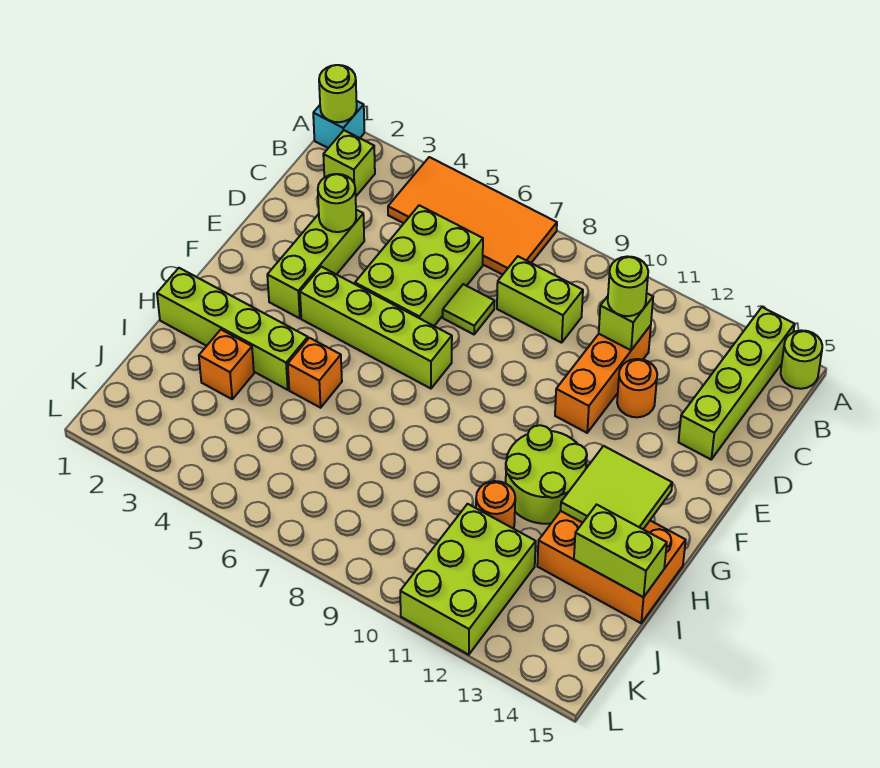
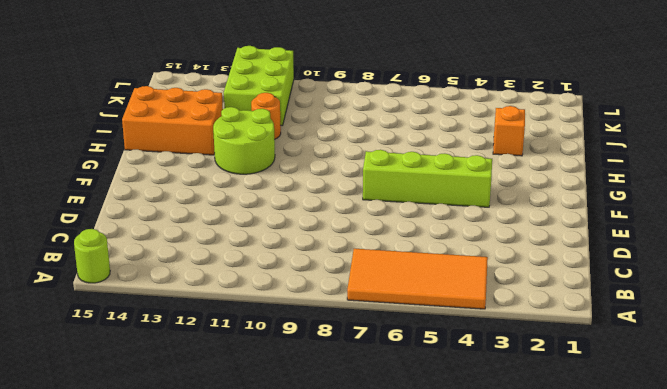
none -> cyan 1x1 brick [313,101,364,148]
none -> lime 1x4 brick [679,307,795,459]
none -> lime 1x1 brick [323,130,375,196]

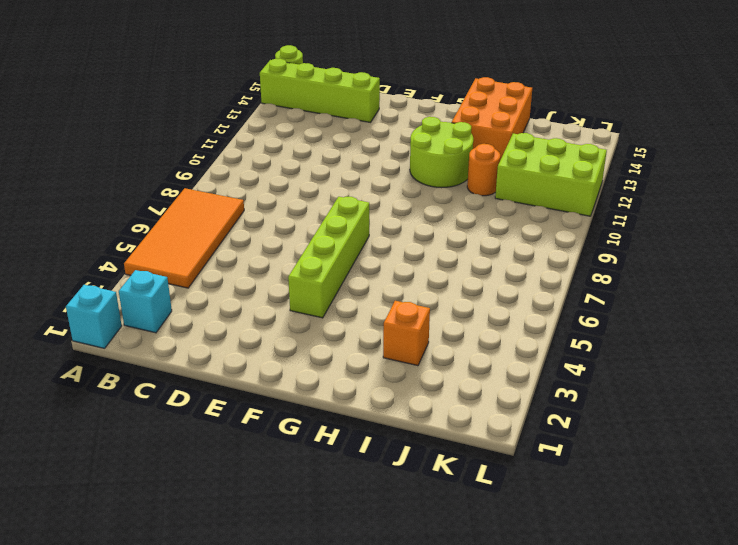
cyan 1x1 brick [119,270,172,333] -> lime 1x1 brick [323,130,375,196]
none -> lime 2x3 brick [355,205,483,326]
none -> lime 1x2 brick [497,256,583,343]
none -> orange 1x3 brick [555,325,651,433]

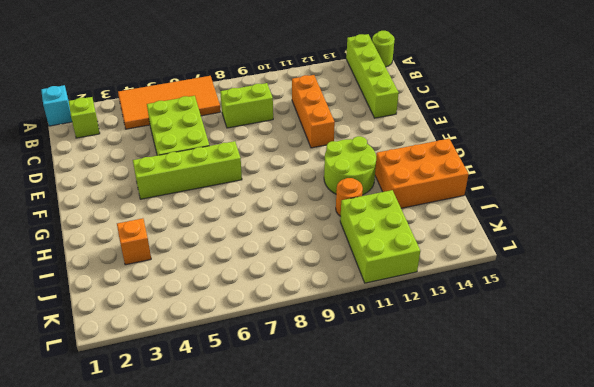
none -> lime 1x3 brick [267,210,364,318]
none -> lime 1x1 tile [443,284,495,334]
none -> orange 1x1 round brick [617,359,657,417]

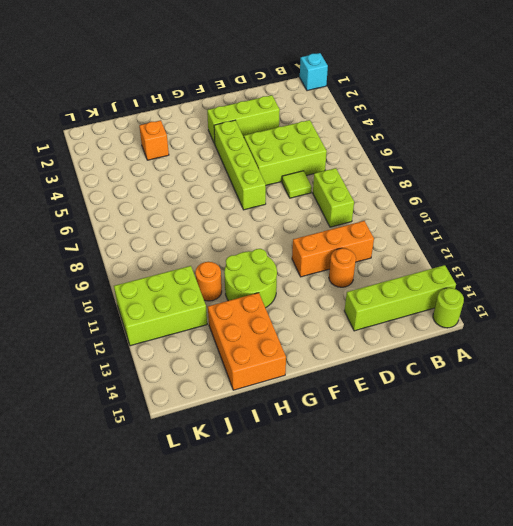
none -> orange 2x4 tile [388,157,557,275]
none -> lime 1x1 brick [323,130,375,196]
none -> lime 1x4 brick [157,268,308,390]

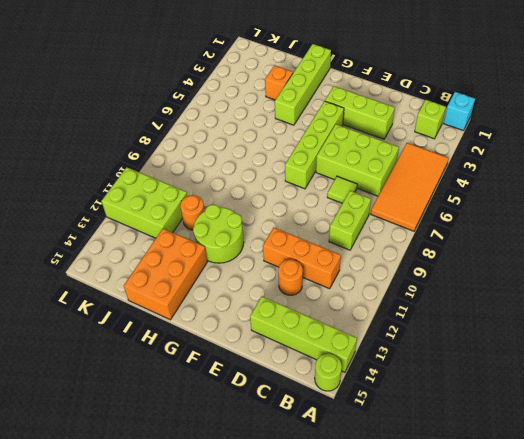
none -> orange 1x1 brick [288,338,342,408]
none -> lime 1x1 round brick [319,65,357,122]
none -> lime 1x1 brick [599,294,653,350]

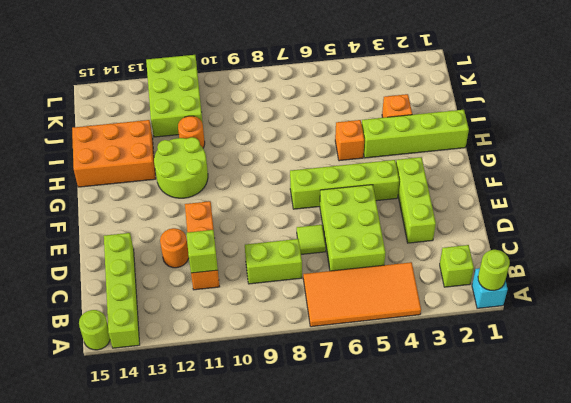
none -> lime 1x1 round brick [318,174,356,232]
none -> lime 2x2 tile [561,446,672,529]
none -> lime 1x2 brick [574,505,667,597]

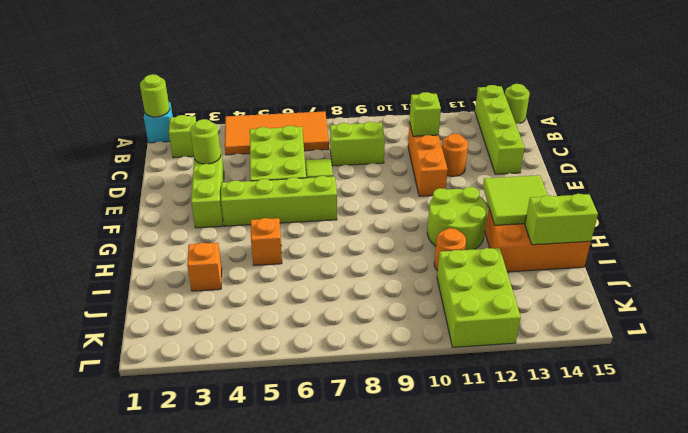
none -> lime 1x4 brick [157,268,308,390]
none -> lime 1x1 round brick [608,256,648,316]

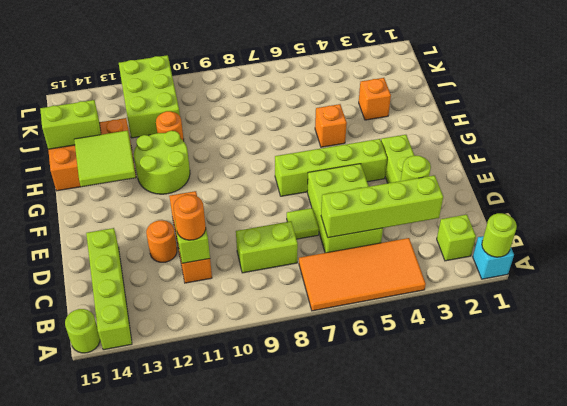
lime 1x4 brick [321,175,443,238] -> lime 1x4 brick moved to [157,268,308,390]
orange 1x1 round brick [174,195,206,240] -> lime 1x1 round brick [608,256,648,316]

